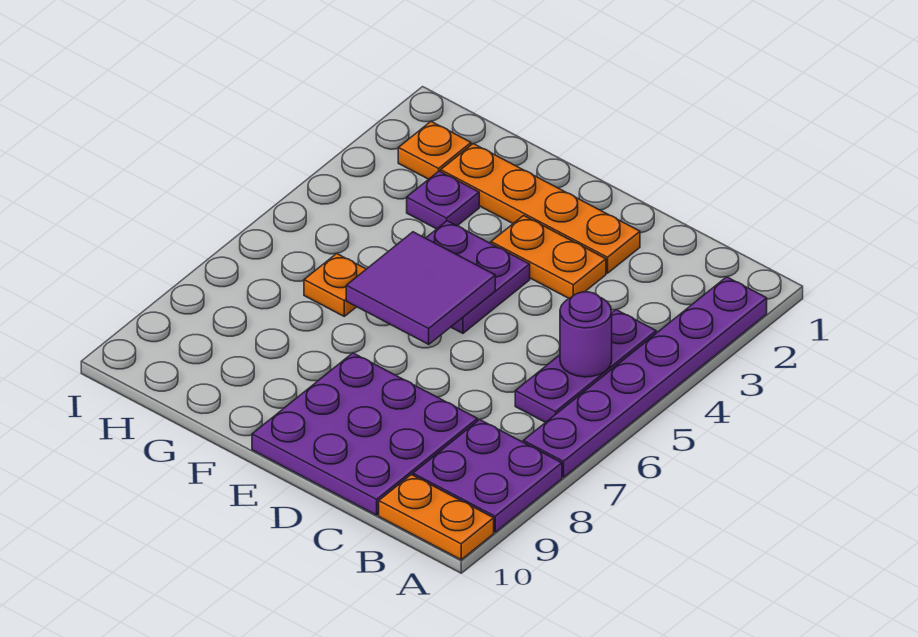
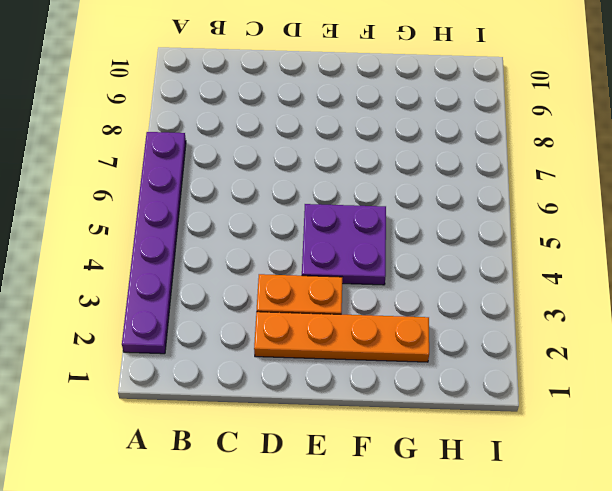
none -> purple 2x2 plate [413,420,562,532]
none -> orange 1x2 plate [379,475,494,560]
none -> purple 1x3 plate [515,310,656,423]

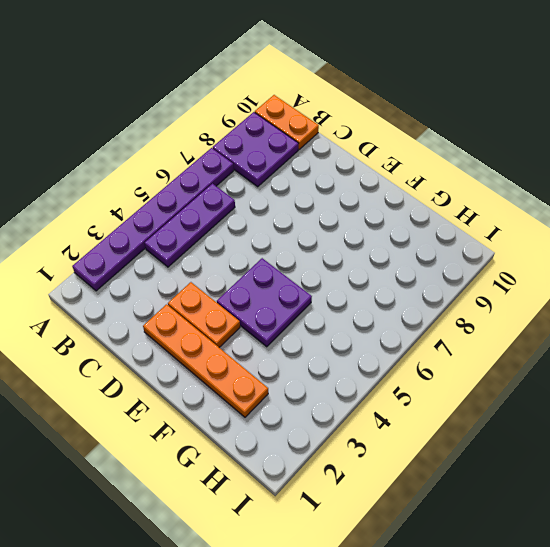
none -> purple 3x3 plate [252,353,478,515]
none -> purple 1x1 plate [407,171,479,229]
none -> orange 1x1 plate [304,254,366,316]

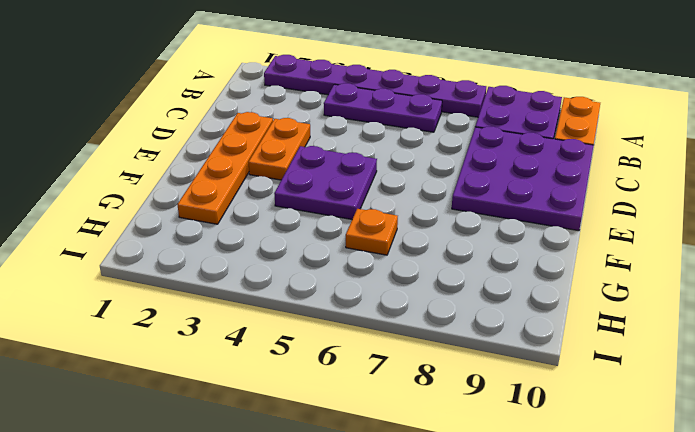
none -> purple 1x1 plate [407,171,479,229]
none -> orange 1x1 plate [398,121,471,179]
none -> purple 1x1 round brick [560,292,612,377]

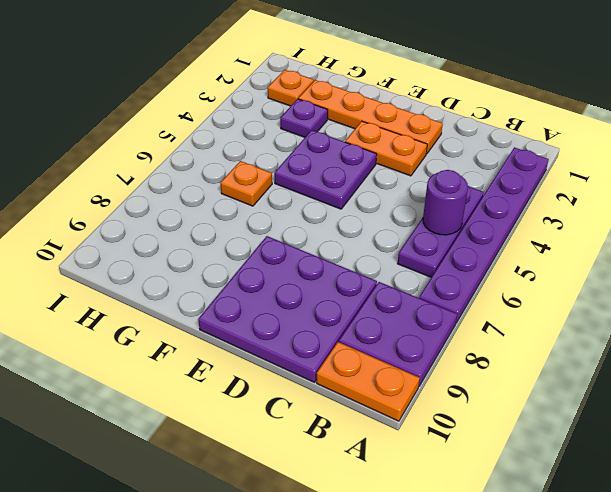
none -> purple 2x2 tile [346,232,495,344]

